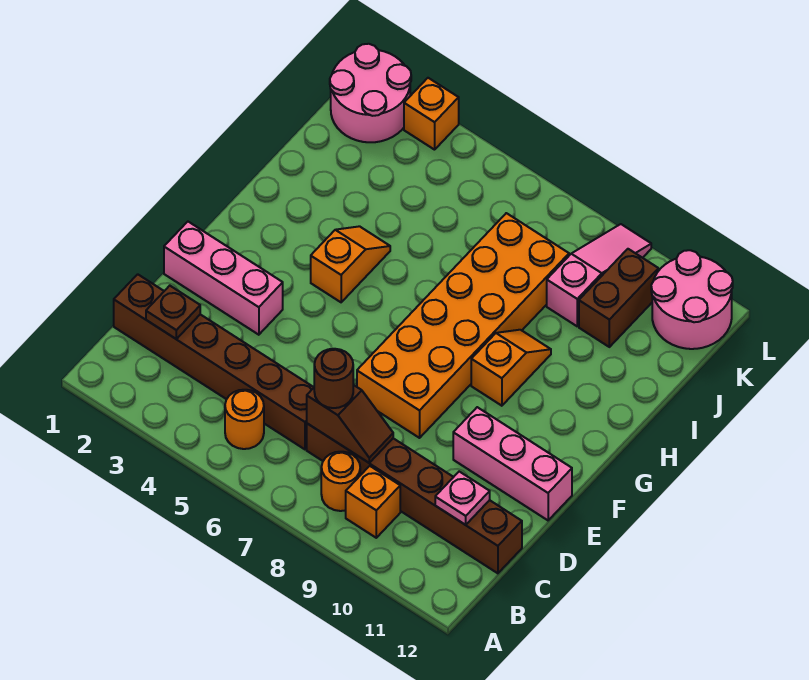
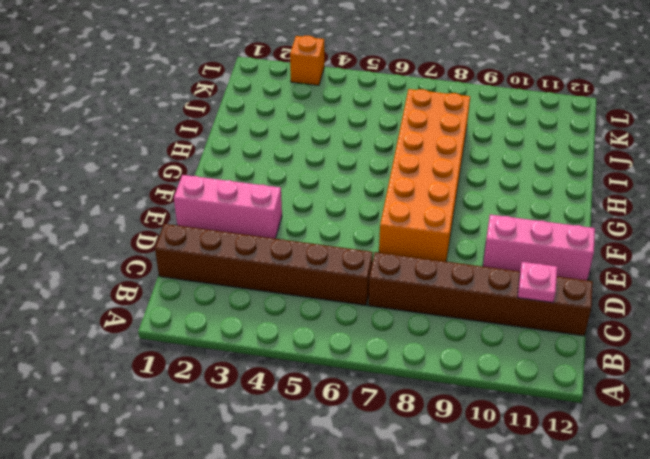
none -> orange 1x1 round brick [225,390,264,449]
none -> orange 1x1 round brick [321,452,360,511]
none -> orange 1x1 brick [346,466,400,538]

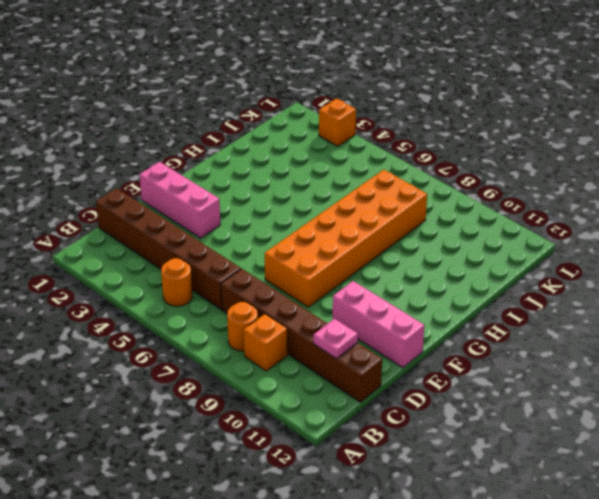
none -> orange 1x2 slope [311,226,390,302]
none -> orange 1x2 slope [471,330,551,406]
none -> pink 1x3 slope [547,224,651,326]

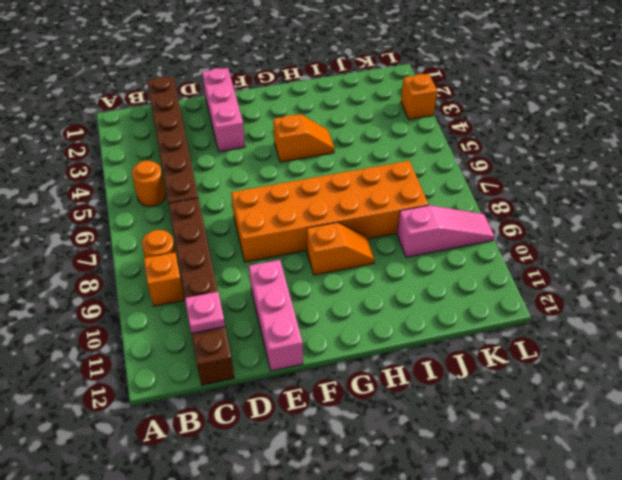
none -> brown 1x2 brick [579,249,658,347]
none -> pink 2x2 round brick [330,44,411,142]
none -> pink 2x2 round brick [651,250,733,349]

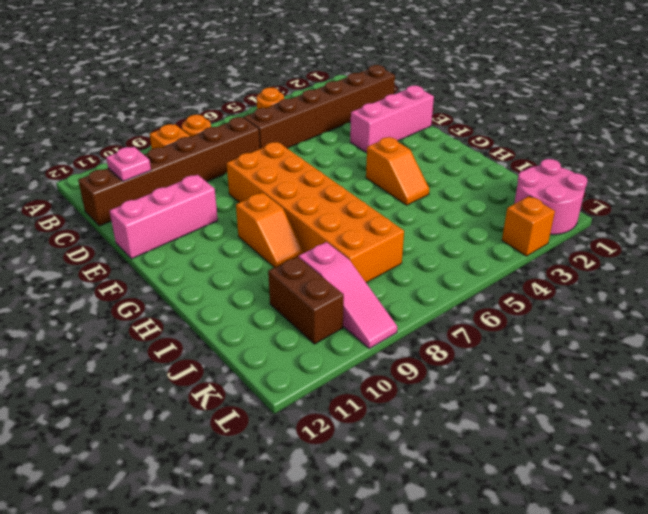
none -> pink 2x2 round brick [651,250,733,349]
none -> brown 1x1 plate [146,286,200,339]
none -> brown 1x2 slope [307,385,393,463]

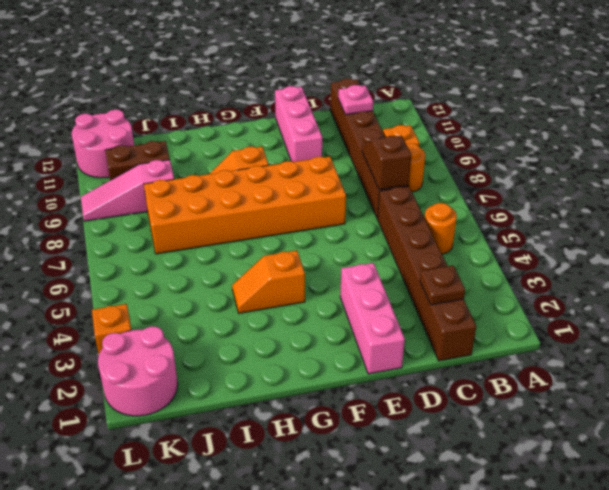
none -> brown 1x1 round brick [314,349,353,408]

